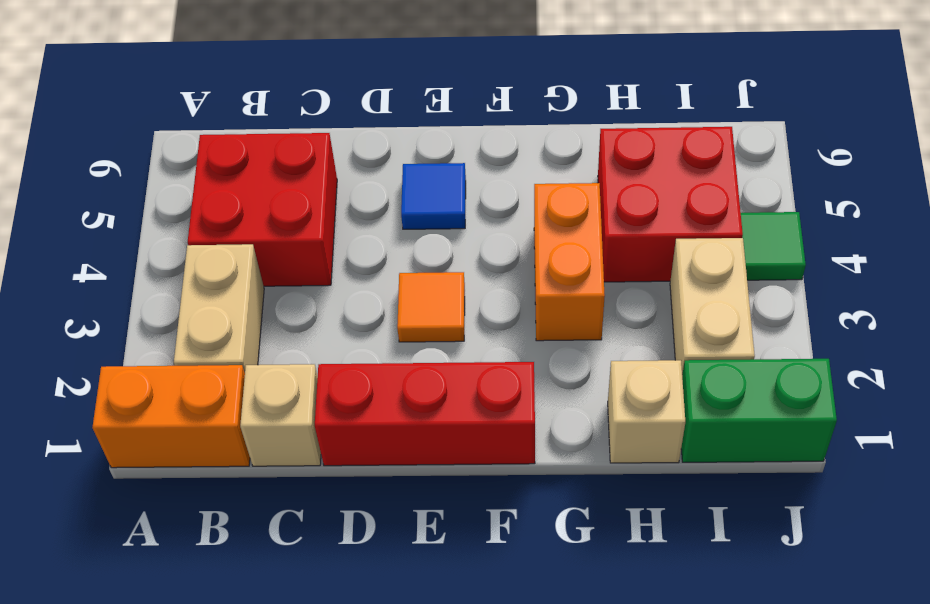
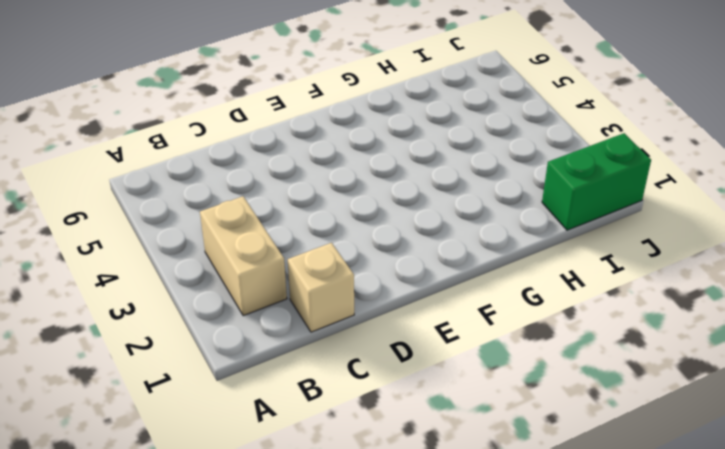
none -> orange 1x2 brick [92,365,250,468]
none -> red 2x2 brick [188,133,337,286]
none -> red 1x3 brick [315,362,535,466]

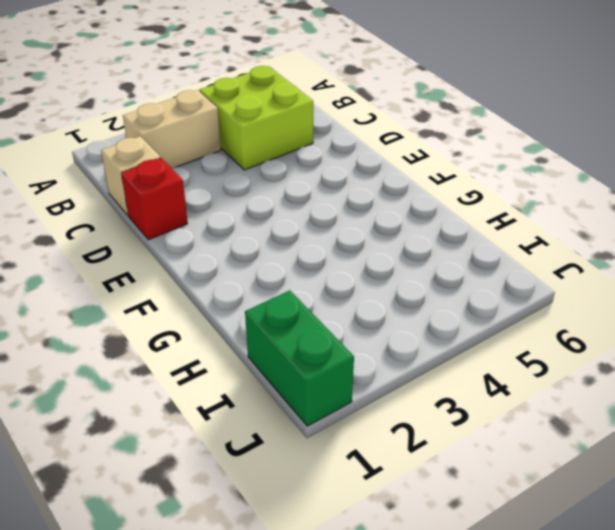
lime 2x2 brick [199,66,313,170] -> red 2x2 brick [188,133,337,286]
red 1x1 brick [121,158,188,240] -> red 1x3 brick [315,362,535,466]
none -> orange 1x2 brick [92,365,250,468]
none -> orange 1x1 tile [397,272,465,342]
none -> blue 1x1 tile [401,163,466,229]

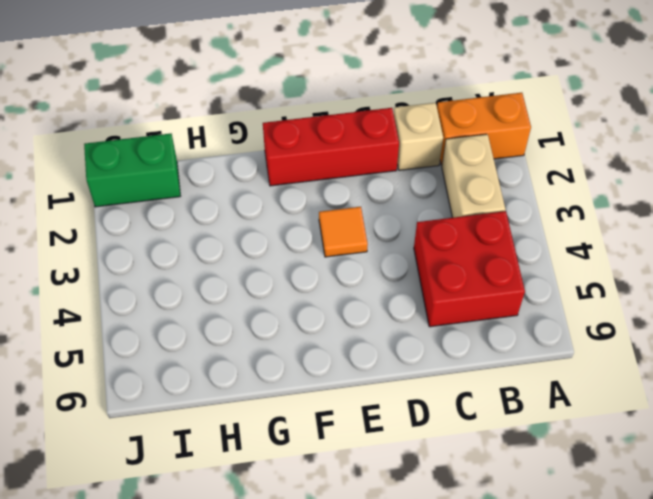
none -> blue 1x1 tile [401,163,466,229]
none -> orange 1x2 brick [534,183,605,341]
none -> tan 1x1 brick [608,360,685,463]

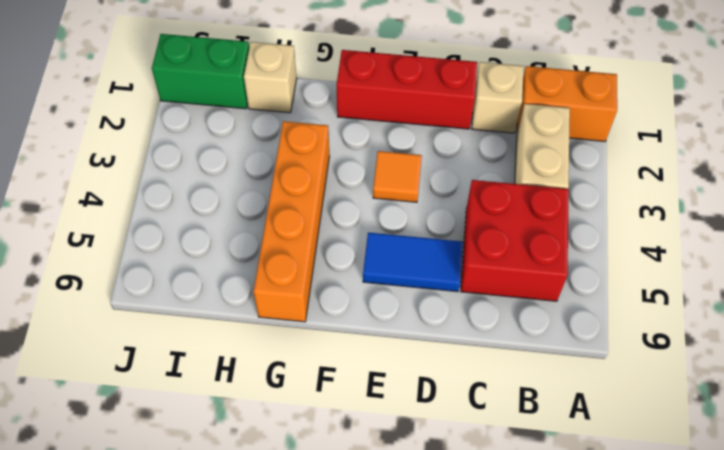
blue 1x2 tile [363,232,463,292] -> blue 1x1 tile [401,163,466,229]
orange 1x4 brick [253,121,329,322] -> orange 1x2 brick [534,183,605,341]
none -> red 2x2 brick [598,127,743,282]
none -> tan 1x2 brick [670,238,755,374]
none -> green 1x1 tile [741,212,806,280]

